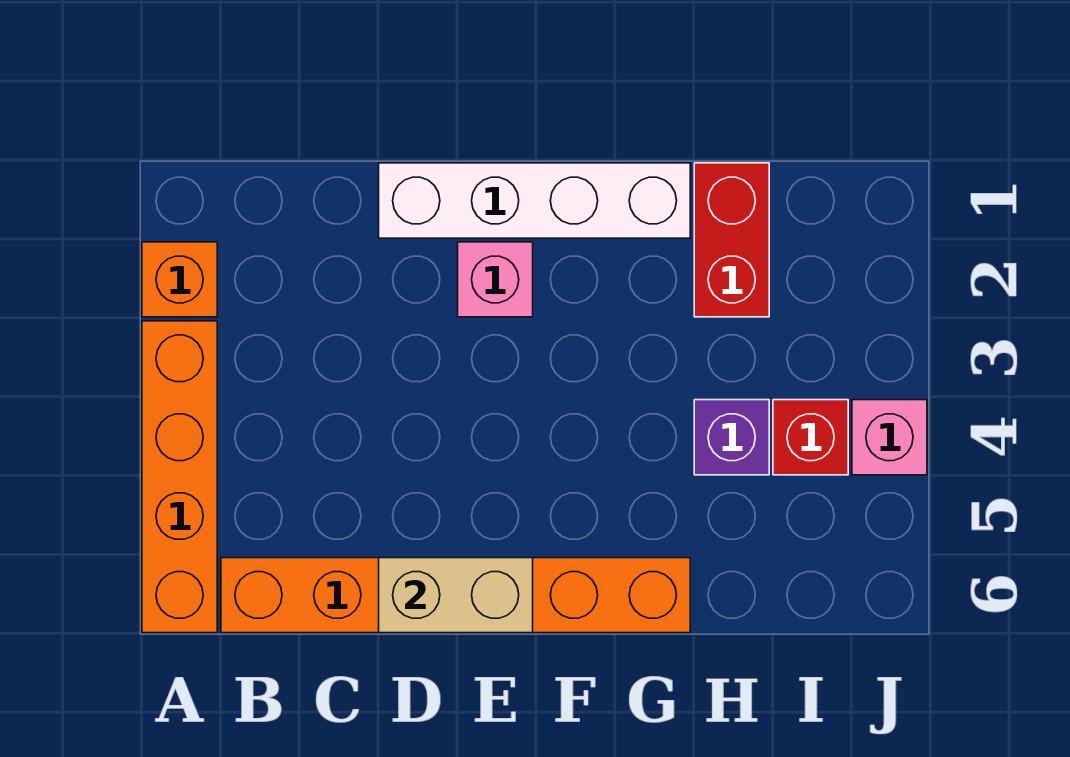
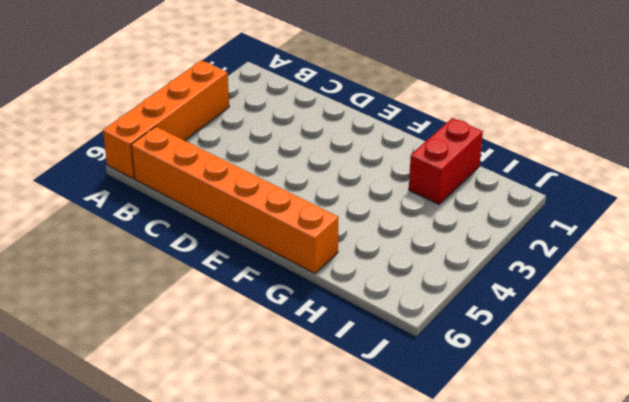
none -> orange 1x1 brick [142,242,217,317]
none -> white 1x4 brick [379,163,690,238]

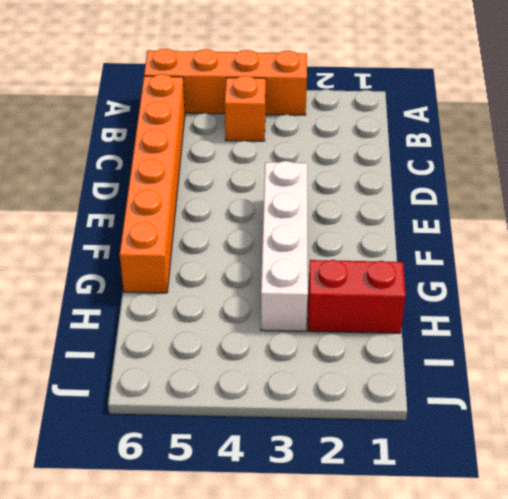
orange 1x1 brick [225,76,266,141] -> orange 1x1 brick moved to [142,242,217,317]
white 1x4 brick [261,161,308,331] -> white 1x4 brick moved to [379,163,690,238]
none -> pink 1x1 brick [458,242,533,317]
none -> purple 1x1 brick [694,400,769,475]

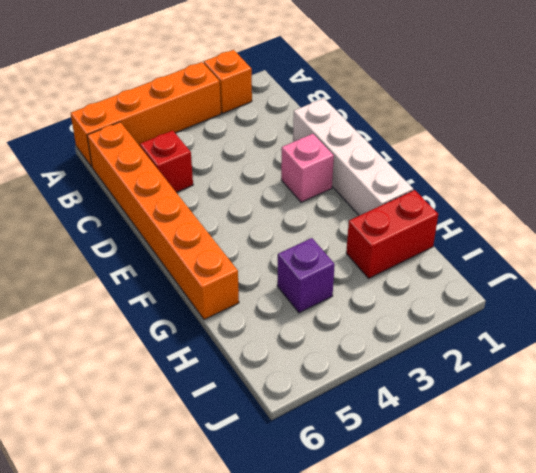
red 1x1 brick [140,130,193,192] -> red 1x1 brick moved to [773,400,848,475]
none -> pink 1x1 brick [852,400,927,475]
none -> tan 1x2 brick [379,558,533,633]

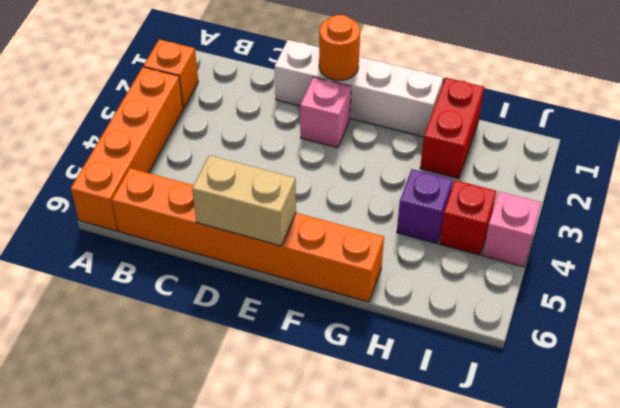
orange 1x1 round brick [319,15,360,81] -> none

